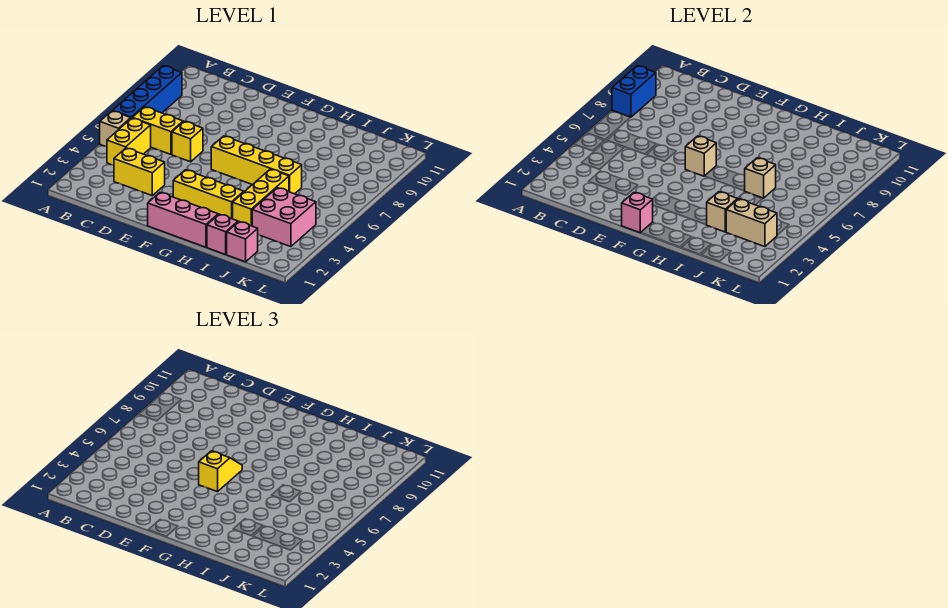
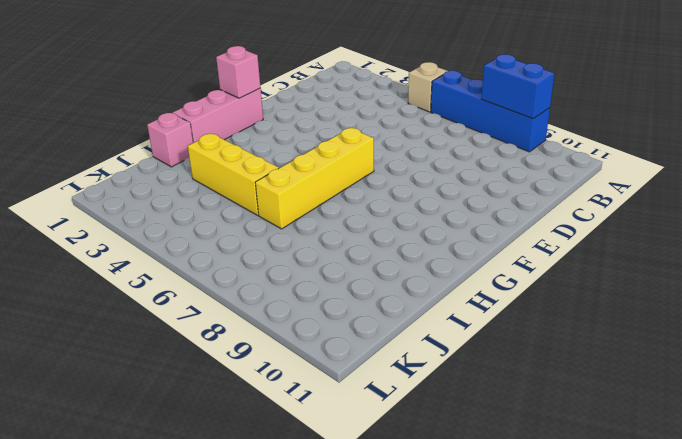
none -> yellow 1x2 brick [107,118,151,165]
none -> yellow 1x2 brick [133,107,183,154]
none -> yellow 1x2 brick [114,148,165,195]

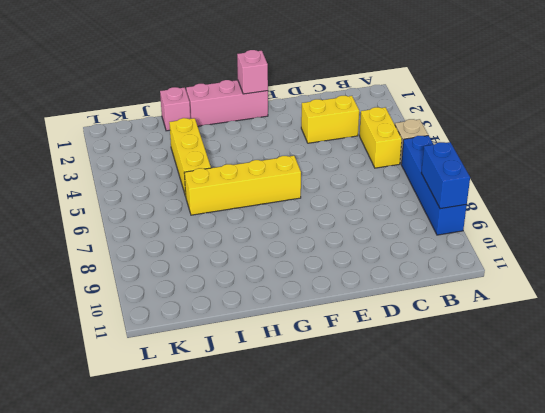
none -> yellow 1x2 brick [133,107,183,154]
none -> yellow 1x1 brick [172,121,203,162]
none -> yellow 1x3 brick [173,170,244,219]

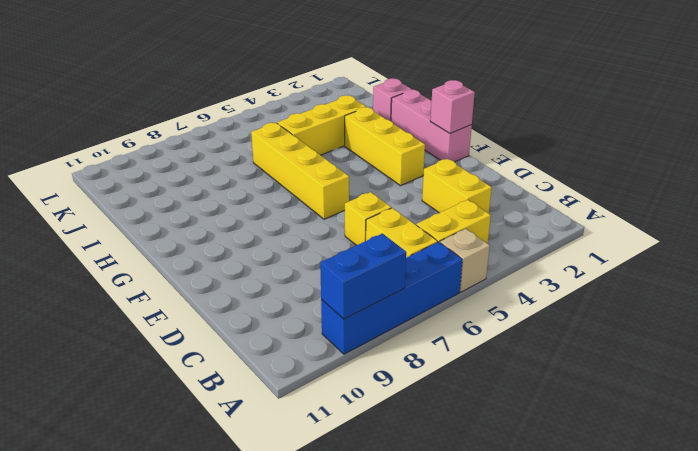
none -> pink 1x1 brick [227,222,258,262]
none -> pink 2x2 brick [252,188,316,247]
none -> tan 1x1 brick [685,136,716,176]

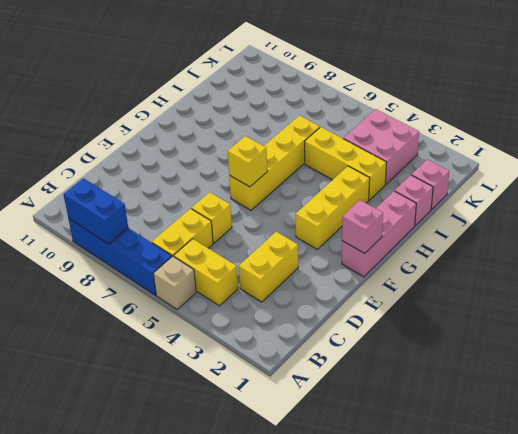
yellow 1x1 brick [228,136,267,187] -> tan 1x1 brick [685,136,716,176]
none -> tan 1x1 brick [707,192,738,232]
none -> tan 1x1 brick [745,158,776,198]
none -> tan 1x2 brick [726,199,777,247]

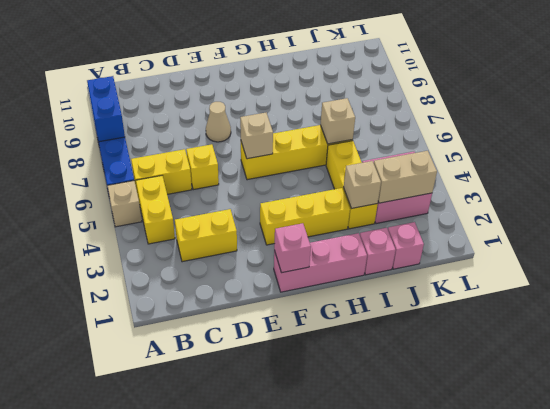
tan 1x1 cone [206,102,231,142] -> none
none -> yellow 1x2 slope [199,451,242,492]

